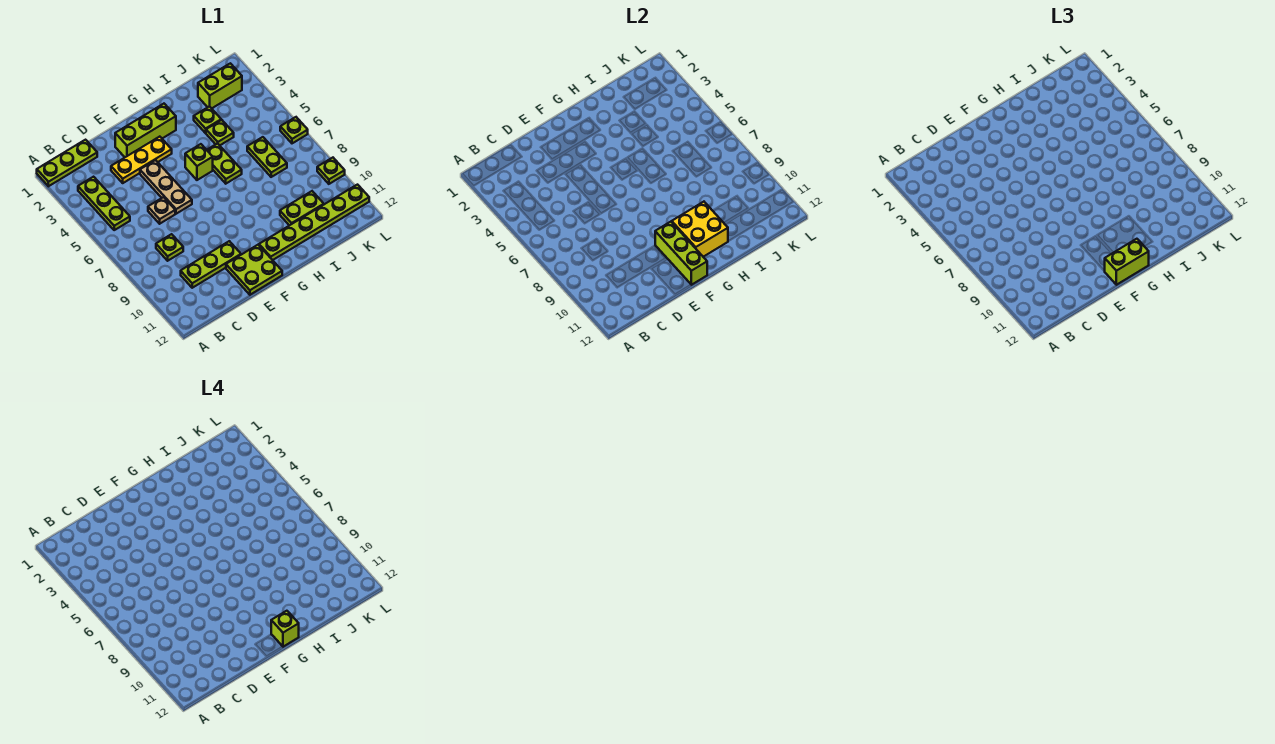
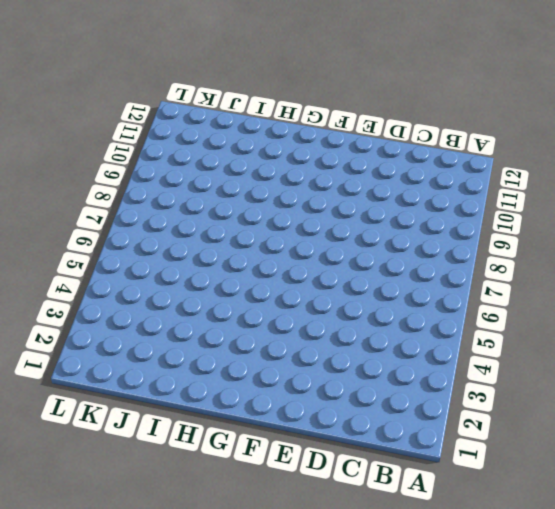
none -> lime 1x3 plate [37,140,97,186]
none -> lime 1x3 plate [78,177,130,230]
none -> lime 1x1 plate [156,234,183,261]

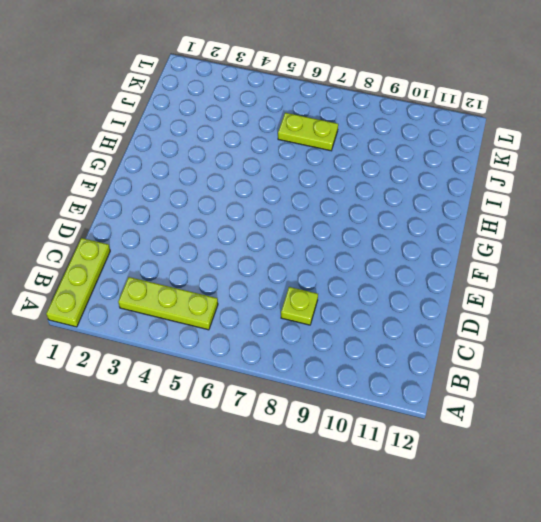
none -> lime 1x3 plate [181,241,241,288]
none -> yellow 1x3 plate [111,137,172,183]
none -> tan 1x1 plate [148,197,175,224]

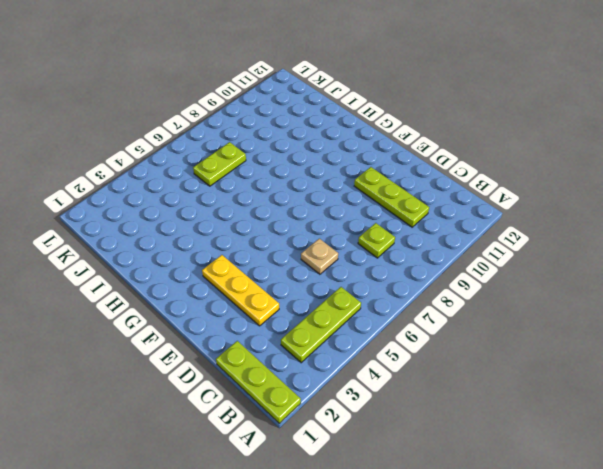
none -> lime 1x3 brick [115,104,176,157]
none -> tan 1x3 plate [140,160,192,214]
none -> lime 2x2 plate [226,245,282,295]

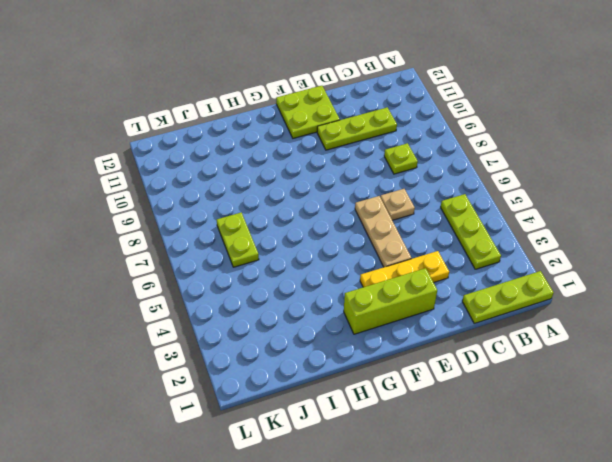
none -> lime 1x1 brick [185,144,213,180]
none -> lime 1x6 plate [259,185,369,260]
none -> lime 1x2 plate [207,143,242,183]

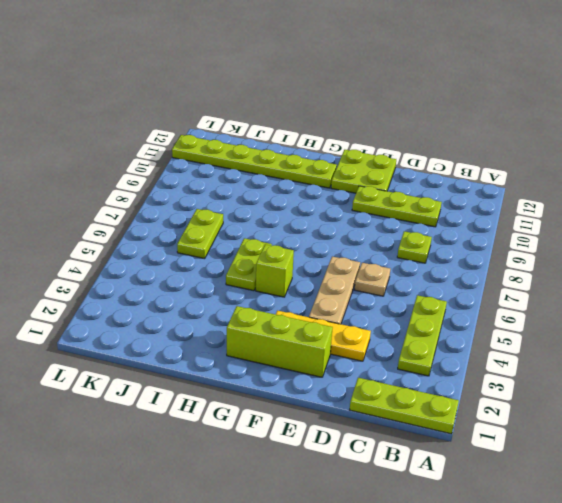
none -> lime 1x1 plate [194,106,221,133]
none -> lime 1x1 plate [206,120,234,145]
none -> lime 1x2 plate [280,191,324,226]

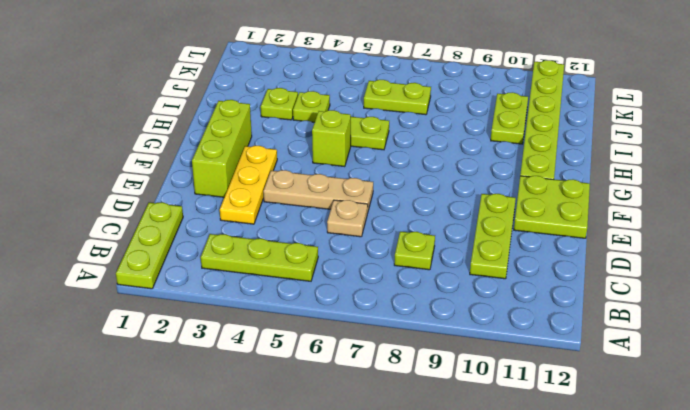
none -> lime 1x2 brick [198,63,242,108]
none -> lime 1x1 plate [280,117,308,143]
none -> lime 1x1 plate [317,158,345,184]

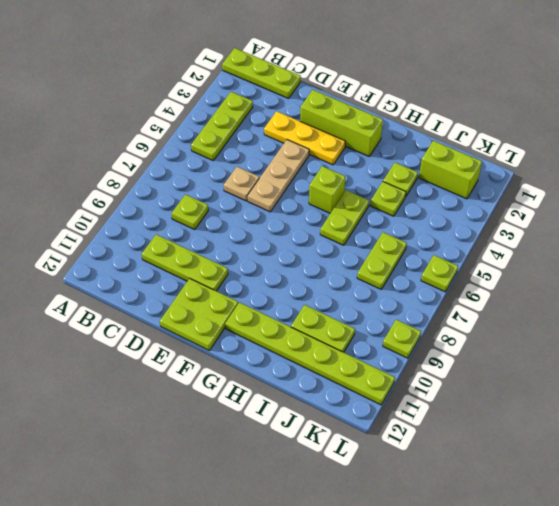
none -> lime 1x3 brick [655,222,707,285]
none -> yellow 2x2 brick [672,202,728,257]
none -> lime 1x2 brick [1105,239,1149,285]

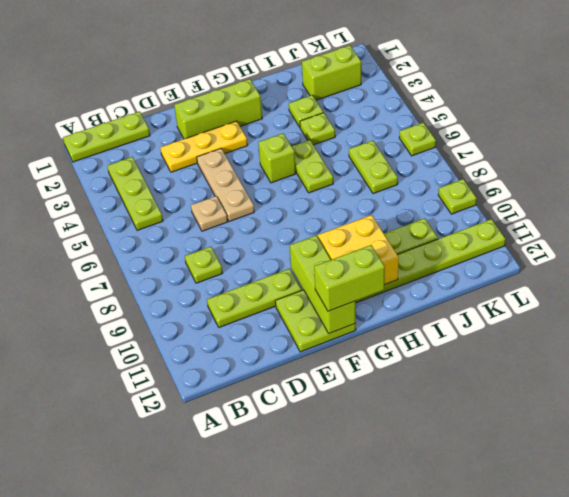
none -> lime 1x1 brick [271,611,299,647]

